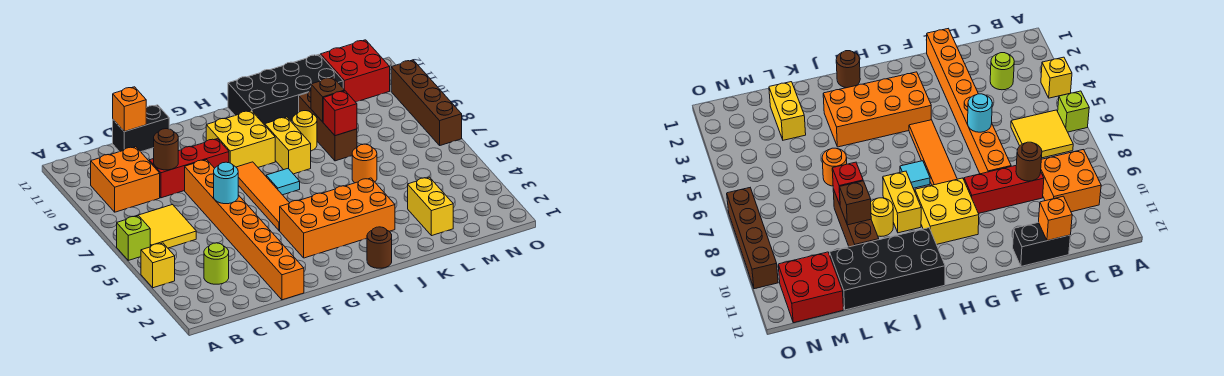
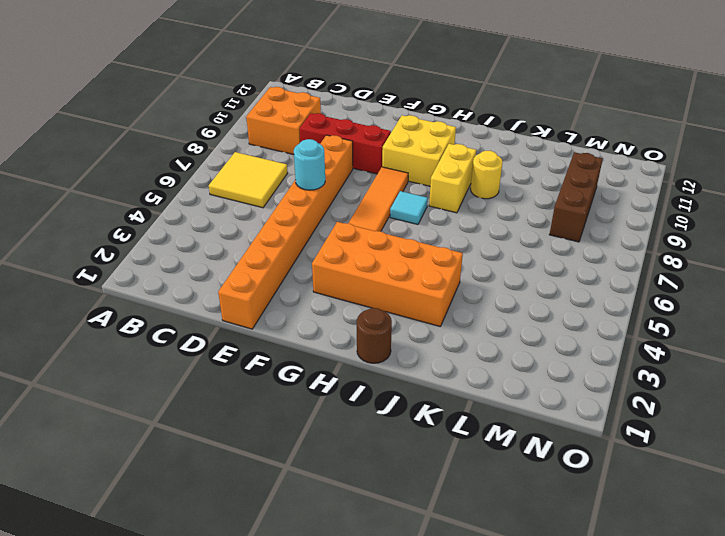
brown 1x3 brick [549,152,603,242] -> brown 1x3 brick moved to [299,91,357,161]
none -> yellow 1x1 brick [141,243,175,288]
none -> lime 1x1 brick [117,216,150,260]
none -> lime 1x1 round brick [204,243,229,284]

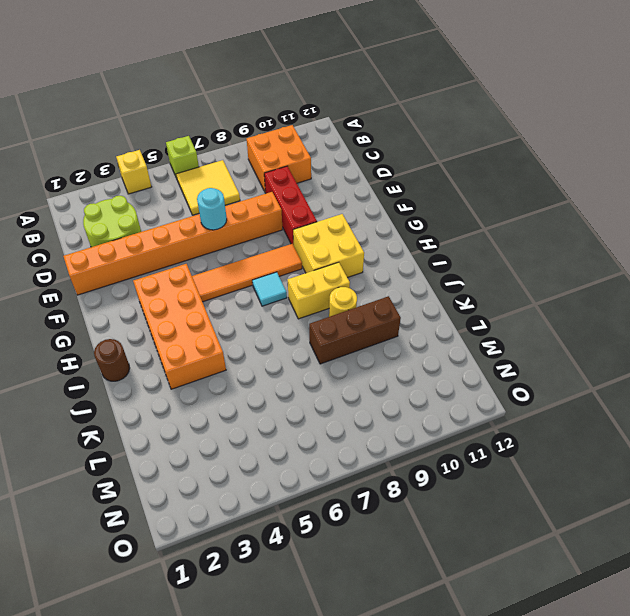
lime 2x2 round brick [83,196,141,247] -> lime 1x1 round brick [204,243,229,284]
none -> black 1x2 brick [113,105,169,152]
none -> black 2x4 brick [228,54,343,125]
none -> orange 1x1 round brick [352,144,377,183]

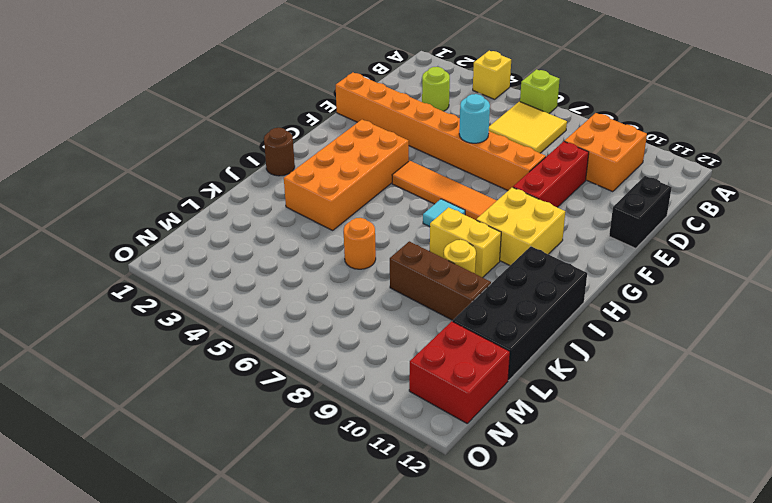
none -> yellow 1x2 brick [408,177,453,236]
none -> brown 1x4 brick [391,60,462,145]
none -> brown 1x1 round brick [154,129,178,170]

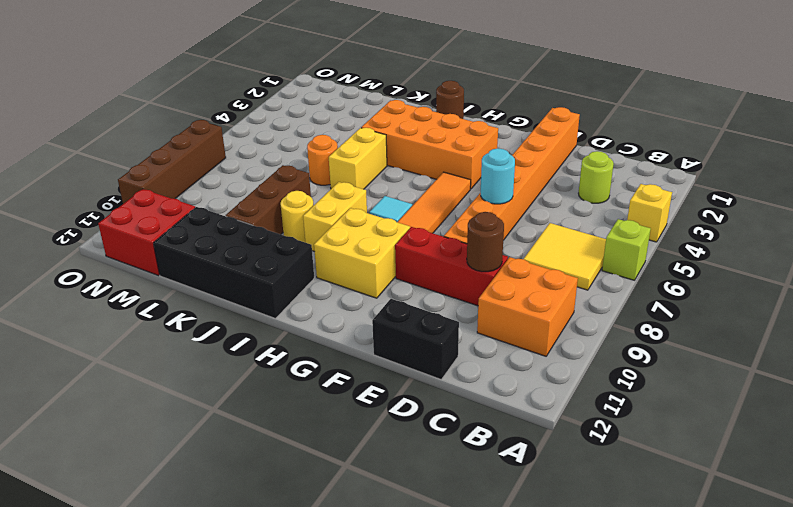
yellow 1x2 brick [329,128,387,189] -> yellow 1x2 brick moved to [408,177,453,236]
none -> orange 1x1 brick [113,87,146,132]
none -> red 1x1 brick [323,91,357,136]
none -> brown 1x1 brick [311,77,345,122]

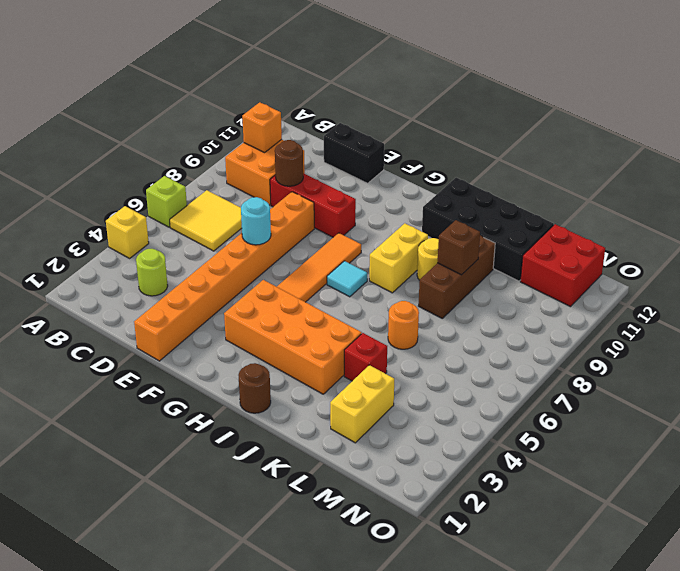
orange 1x1 brick [242,102,282,153] -> orange 1x1 brick moved to [113,87,146,132]
red 1x1 brick [344,333,387,381] -> red 1x1 brick moved to [323,91,357,136]
none -> yellow 2x2 brick [206,111,275,167]
none -> brown 1x4 brick [391,60,462,145]

